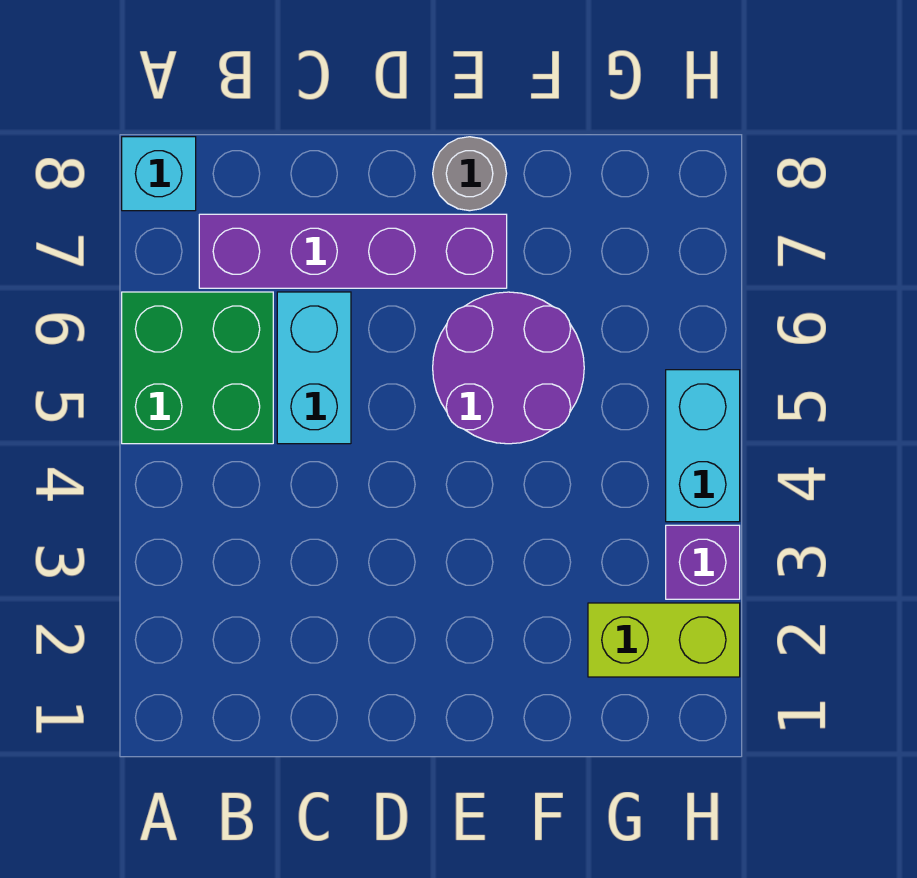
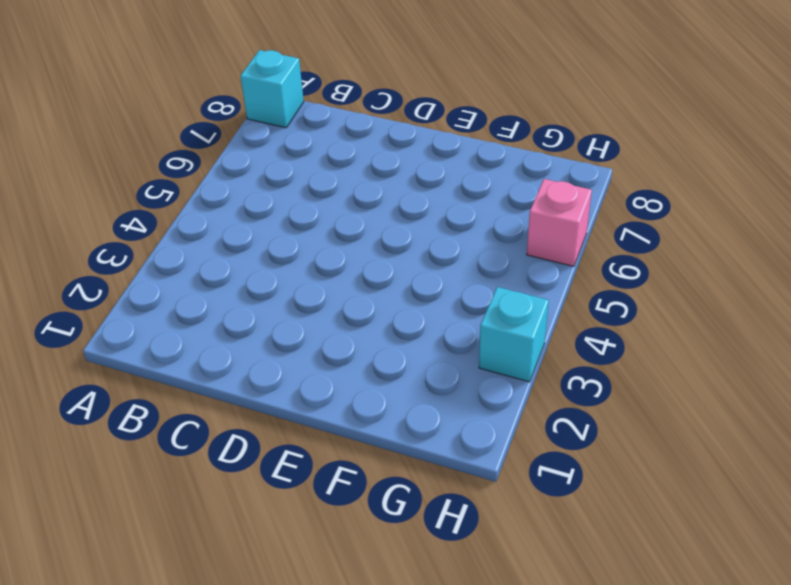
cyan 1x1 brick [479,287,549,382] -> purple 1x1 brick [666,525,740,599]
pink 1x1 brick [527,179,592,266] -> none
none -> green 2x2 brick [122,292,273,444]
none -> purple 1x4 brick [199,214,507,288]

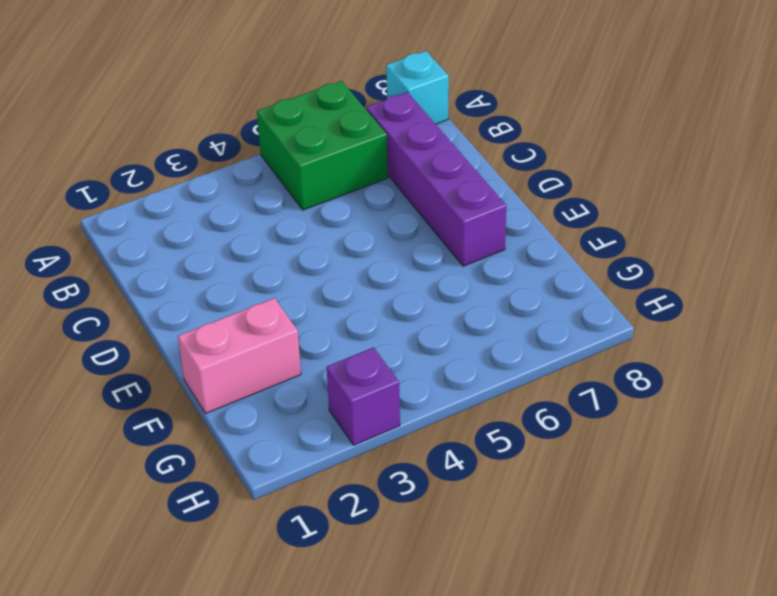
pink 1x2 brick [178,298,301,413] -> none
none -> cyan 1x2 brick [277,292,351,444]
none -> purple 2x2 round brick [433,292,584,444]

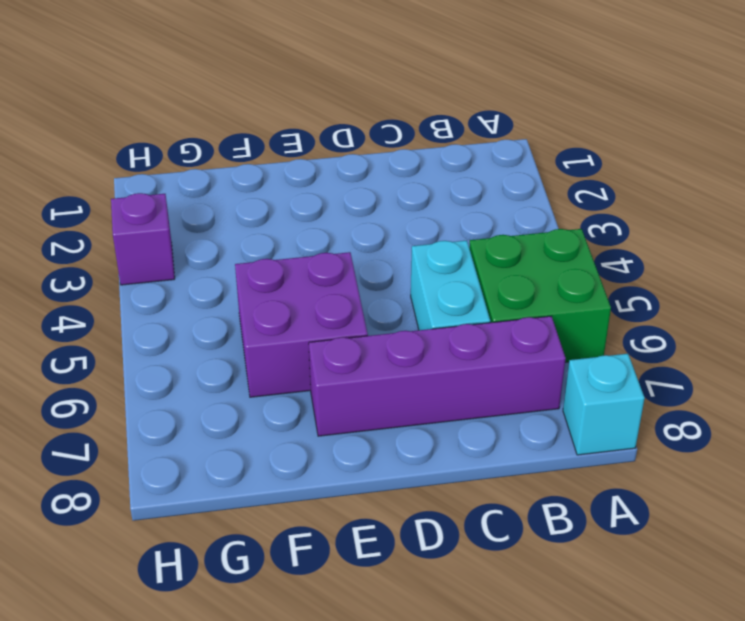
purple 2x2 brick [235,252,368,397] -> purple 2x2 round brick [433,292,584,444]
none -> grey 1x1 round brick [433,137,507,211]
none -> lime 1x2 brick [588,603,740,677]

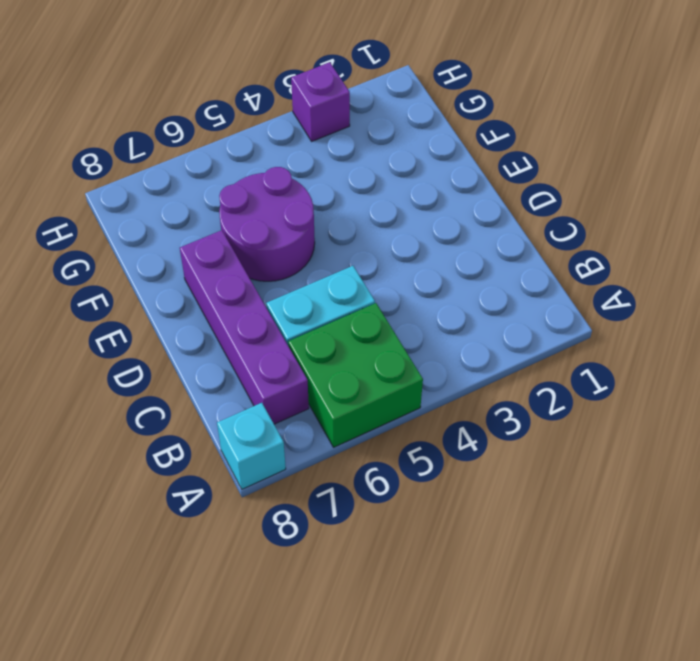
none -> grey 1x1 round brick [433,137,507,211]
none -> lime 1x2 brick [588,603,740,677]

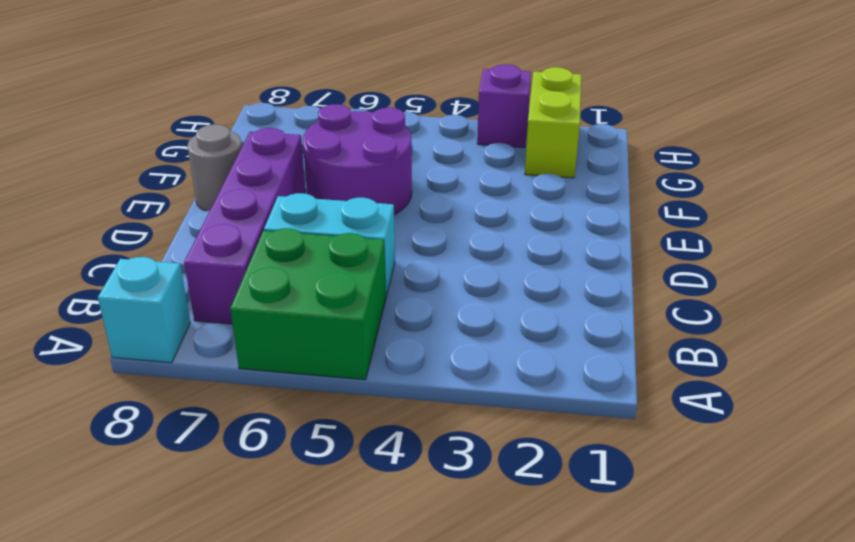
none -> cyan 1x2 brick [666,370,740,522]

